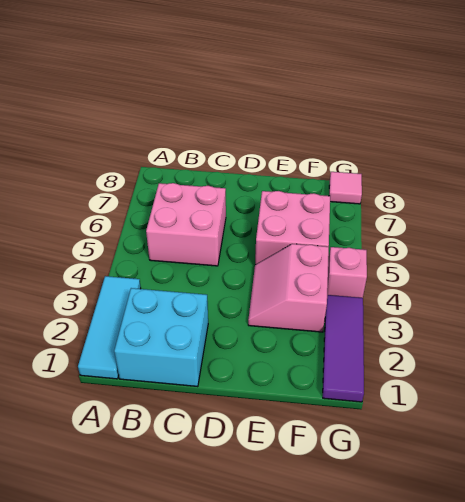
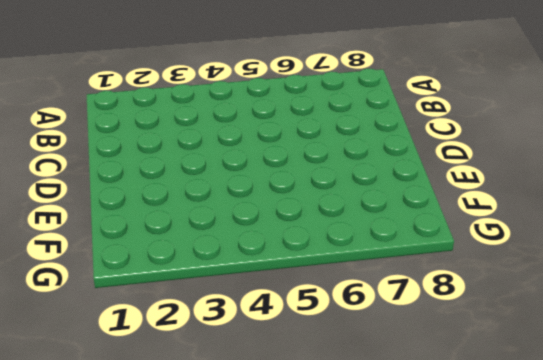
none -> cyan 1x3 tile [78,276,141,379]
none -> cyan 2x2 brick [114,288,208,387]

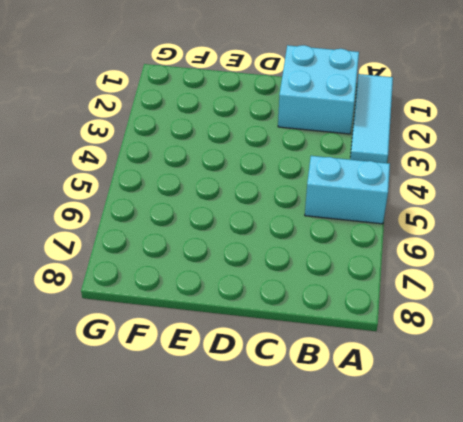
cyan 1x2 brick [305,156,390,224] -> pink 2x2 brick [146,183,226,266]
none -> pink 2x2 slope [248,244,329,332]
none -> pink 2x2 brick [255,191,330,265]

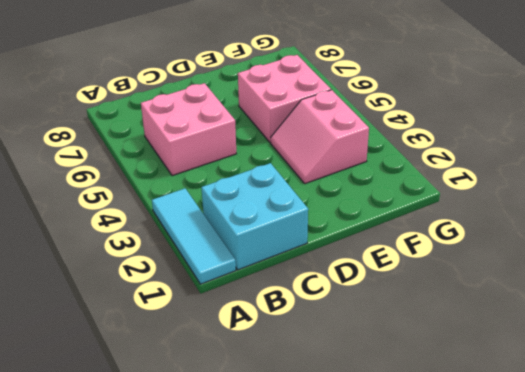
none -> purple 1x3 tile [323,295,364,402]
none -> pink 1x1 brick [327,247,367,298]

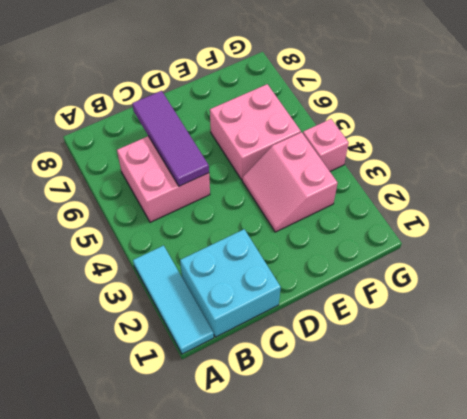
purple 1x3 tile [132,91,209,186] -> purple 1x3 tile moved to [323,295,364,402]
none -> pink 1x1 tile [329,172,362,204]

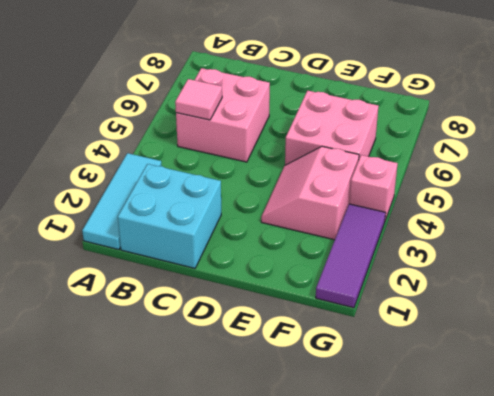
pink 1x1 tile [175,79,222,120] -> pink 1x1 tile moved to [329,172,362,204]

